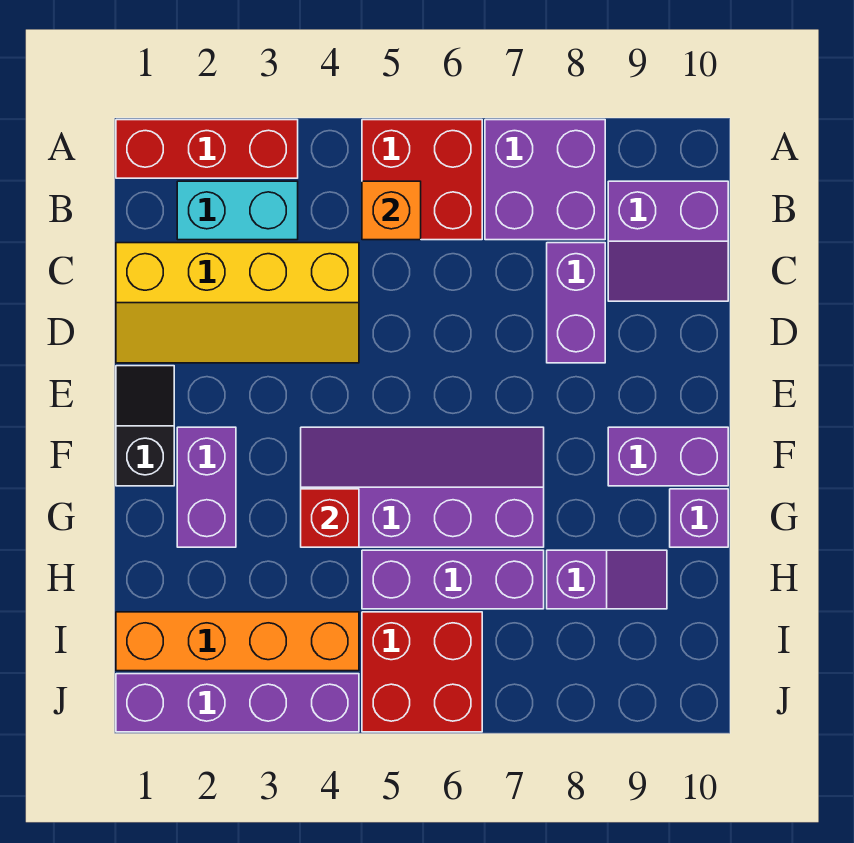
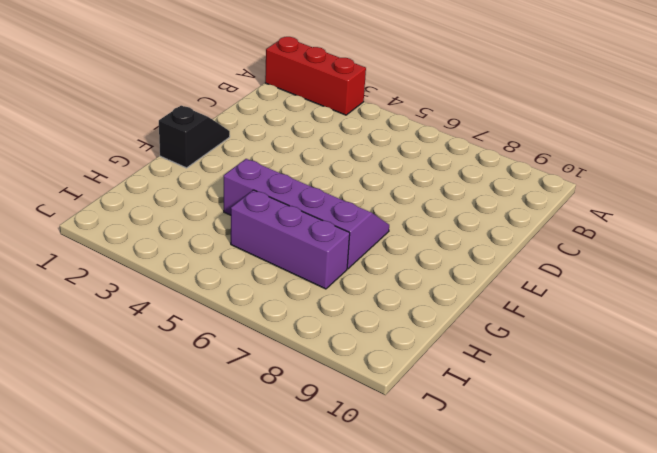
none -> red 2x2 brick [362,120,482,240]
none -> purple 2x2 brick [485,120,605,240]
none -> cyan 1x2 brick [177,181,298,240]

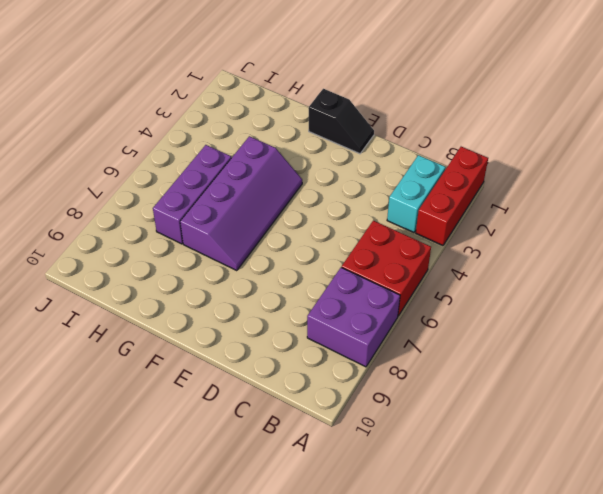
none -> purple 2x2 slope [608,181,728,301]
none -> yellow 2x4 slope [116,243,359,363]
none -> purple 1x2 brick [547,243,605,363]

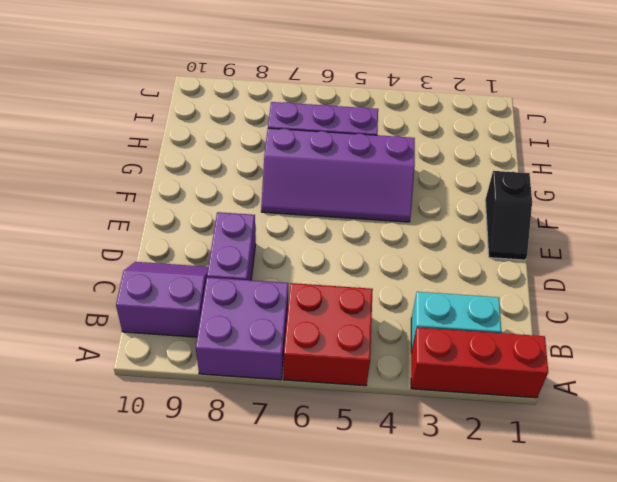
none -> yellow 2x4 slope [116,243,359,363]
none -> purple 1x2 brick [177,427,236,547]
none -> purple 1x2 brick [608,427,728,486]

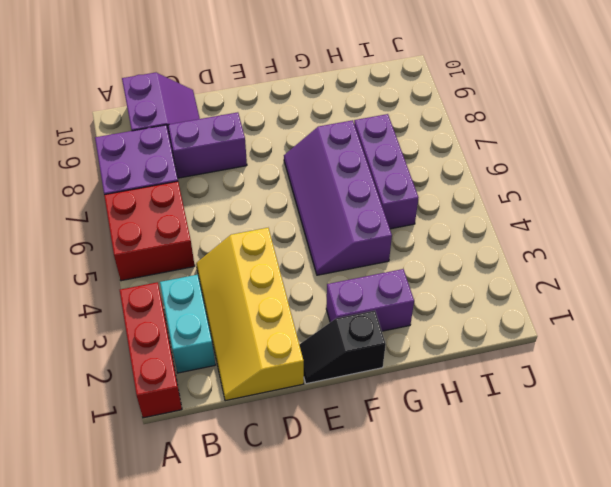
yellow 2x4 slope [196,228,304,401] -> yellow 2x4 slope turned to [116,243,359,363]
none -> purple 1x2 brick [608,427,728,486]
none -> purple 1x1 brick [670,489,728,547]
none -> purple 1x2 slope [547,550,667,609]

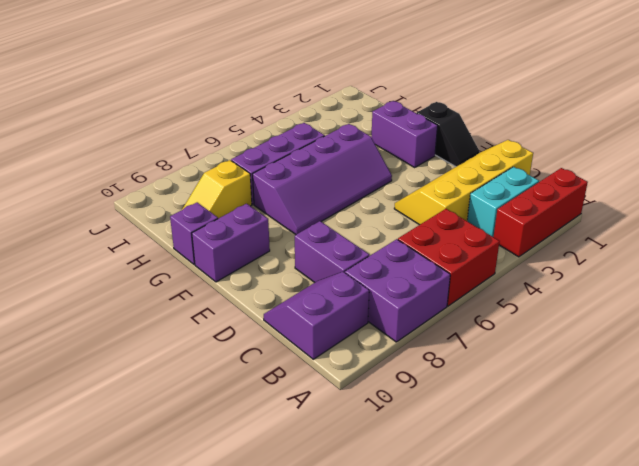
yellow 1x2 slope [182,160,252,219] -> purple 1x2 slope [547,550,667,609]
none -> orange 1x4 brick [116,612,359,671]
none -> red 2x2 brick [362,612,482,732]
none -> purple 1x4 brick [116,674,359,732]

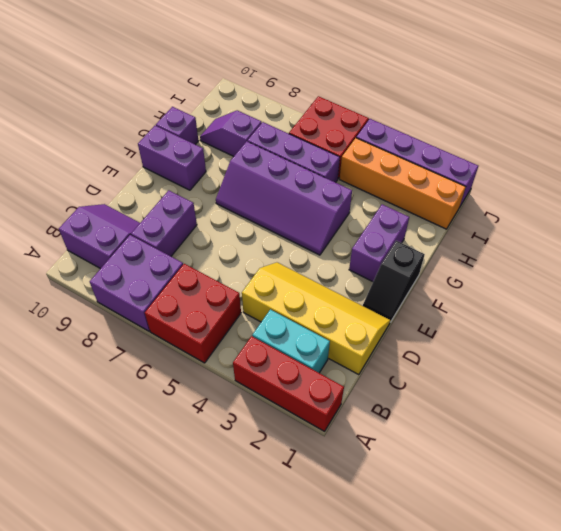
none -> orange 1x1 brick [362,181,421,240]
none -> red 1x1 brick [301,489,359,547]

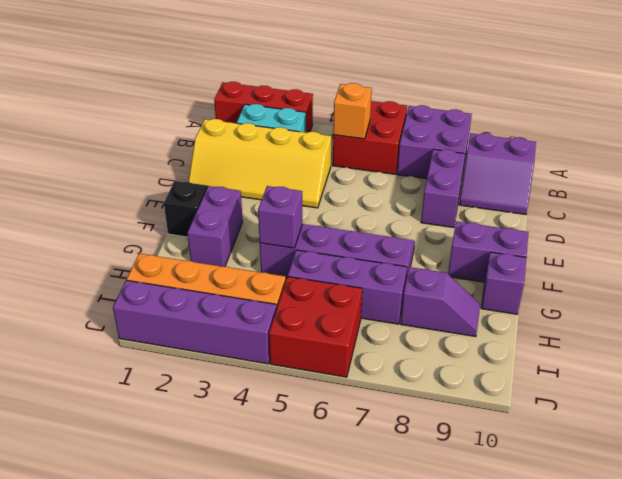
purple 1x1 brick [258,186,302,248] -> red 1x1 brick [301,489,359,547]

